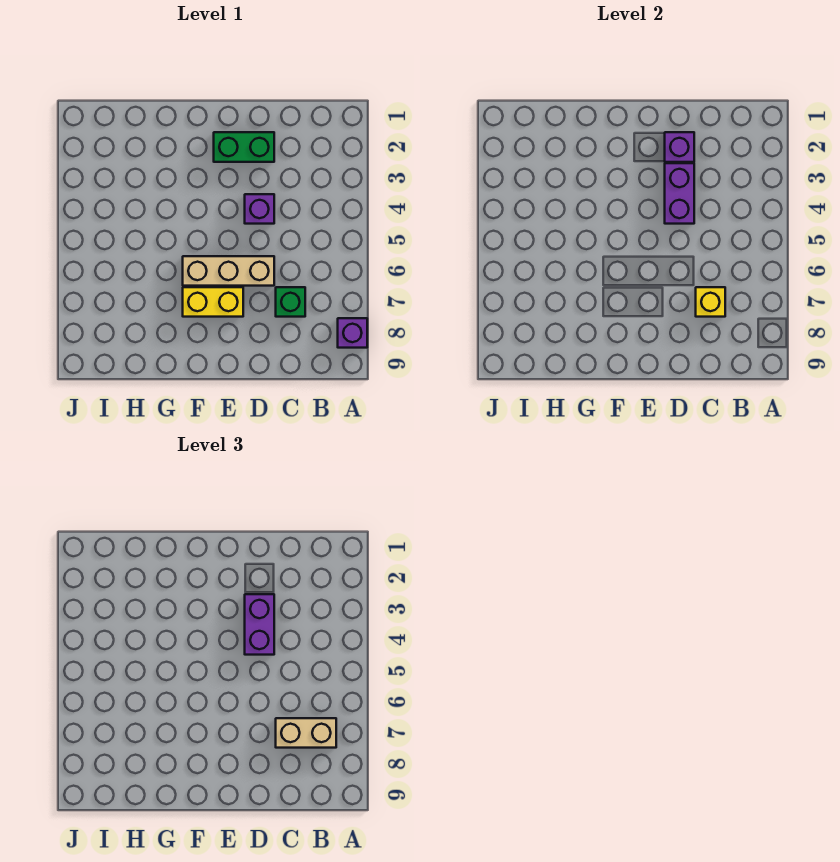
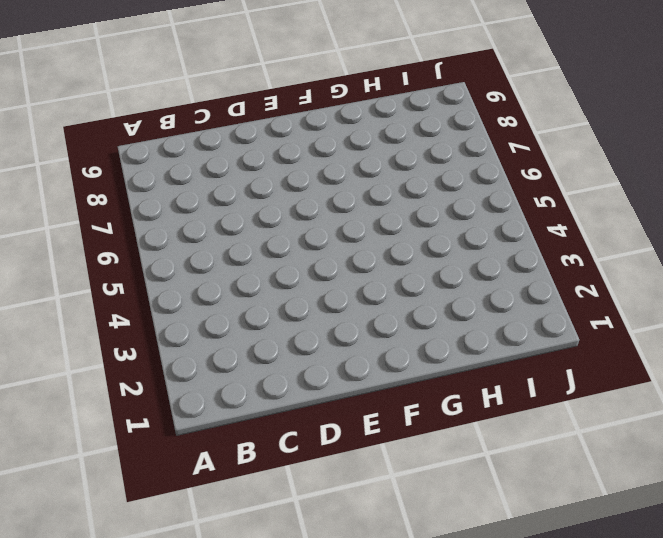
none -> purple 1x1 brick [338,318,367,348]
none -> green 1x1 brick [276,287,305,317]

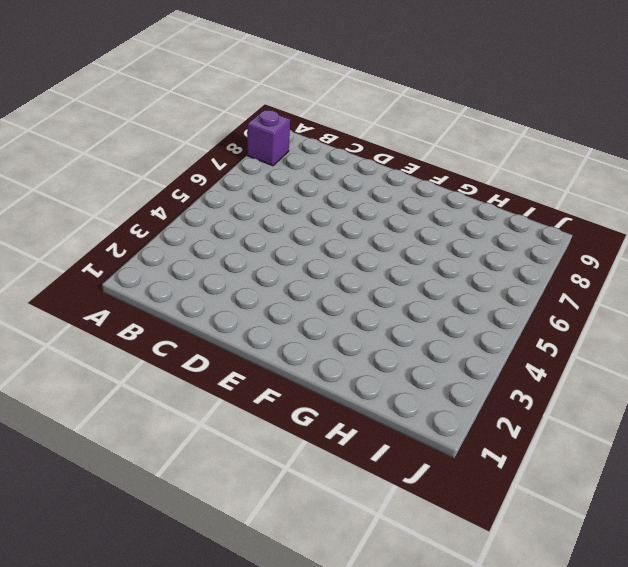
none -> green 1x1 brick [276,287,305,317]
none -> green 1x2 brick [214,132,274,162]

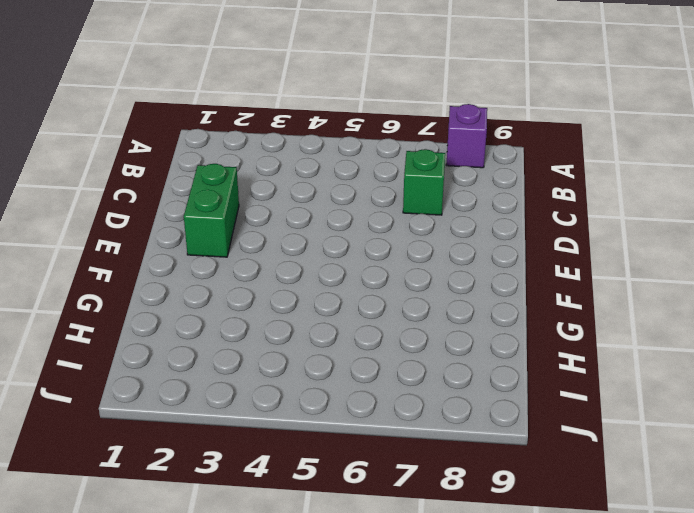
none -> purple 1x1 brick [245,194,274,224]
none -> tan 1x3 brick [183,256,274,286]

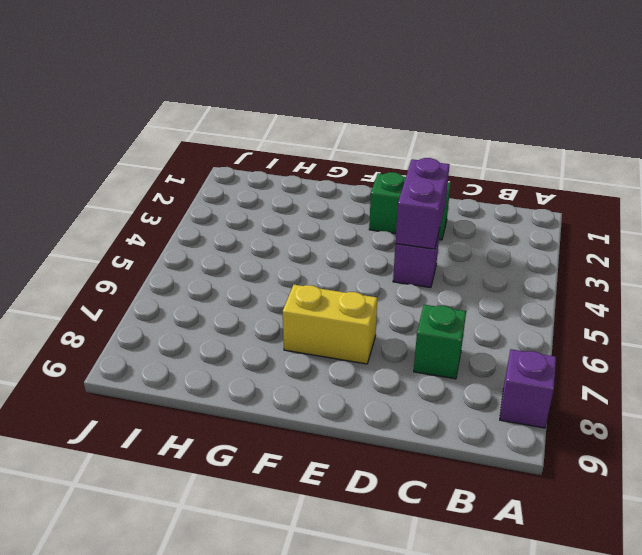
none -> tan 1x3 brick [183,256,274,286]
none -> yellow 1x1 brick [696,287,725,317]

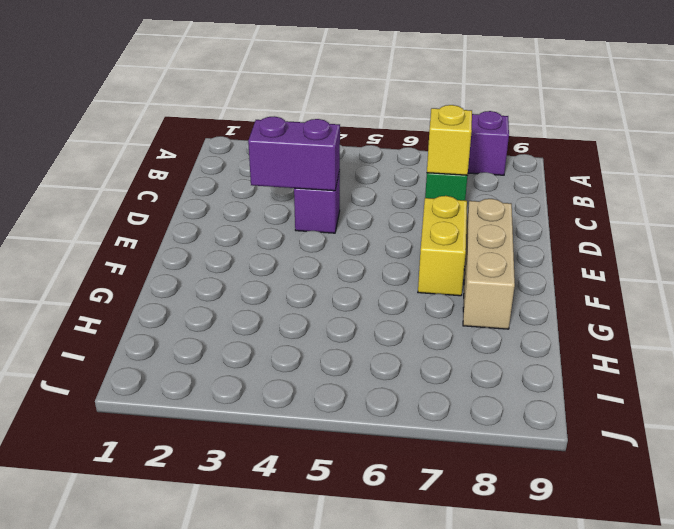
tan 1x3 brick [463,199,515,329] -> tan 1x3 brick moved to [183,256,274,286]
none -> green 1x2 brick [214,132,274,162]
none -> purple 1x1 brick [665,132,694,162]

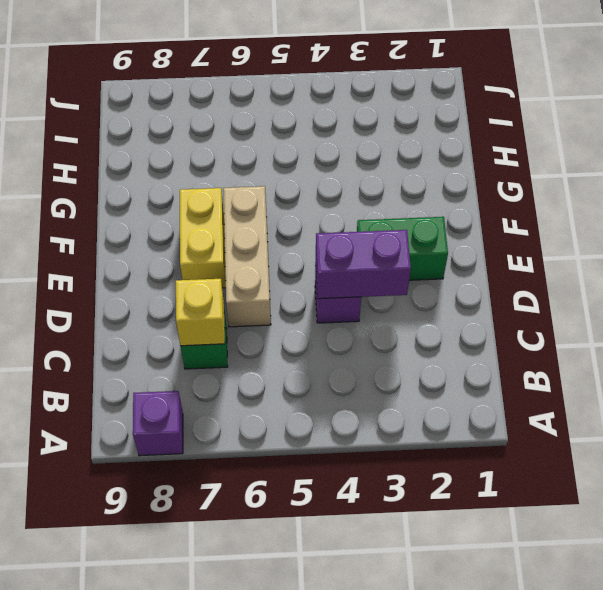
green 1x2 brick [357,217,448,280] -> green 1x2 brick turned to [214,132,274,162]
none -> purple 1x1 brick [665,132,694,162]
none -> tan 1x2 brick [276,718,336,748]

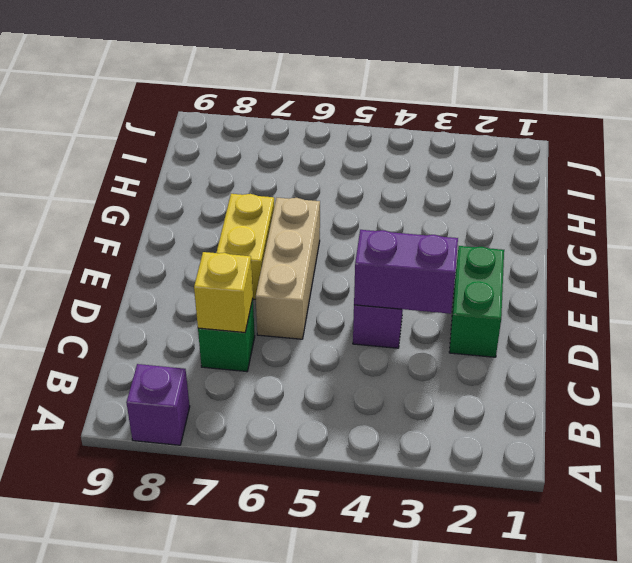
none -> purple 1x1 brick [665,132,694,162]
none -> tan 1x2 brick [276,718,336,748]

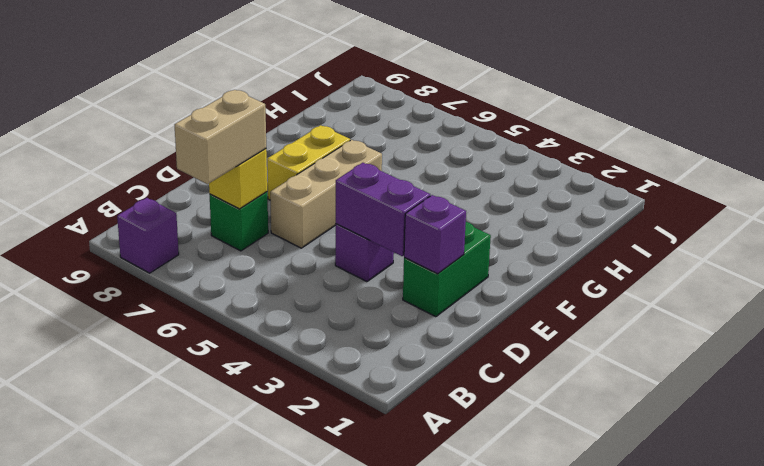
none -> purple 1x2 brick [245,594,274,655]

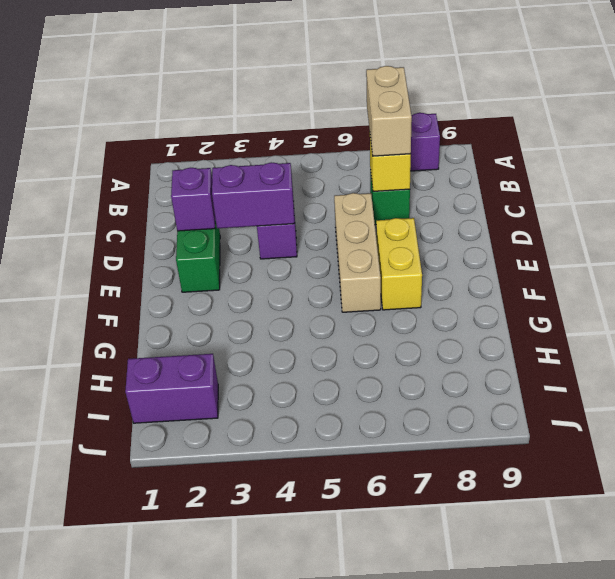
purple 1x2 brick [125,354,218,423] -> purple 1x2 brick moved to [245,594,274,655]

